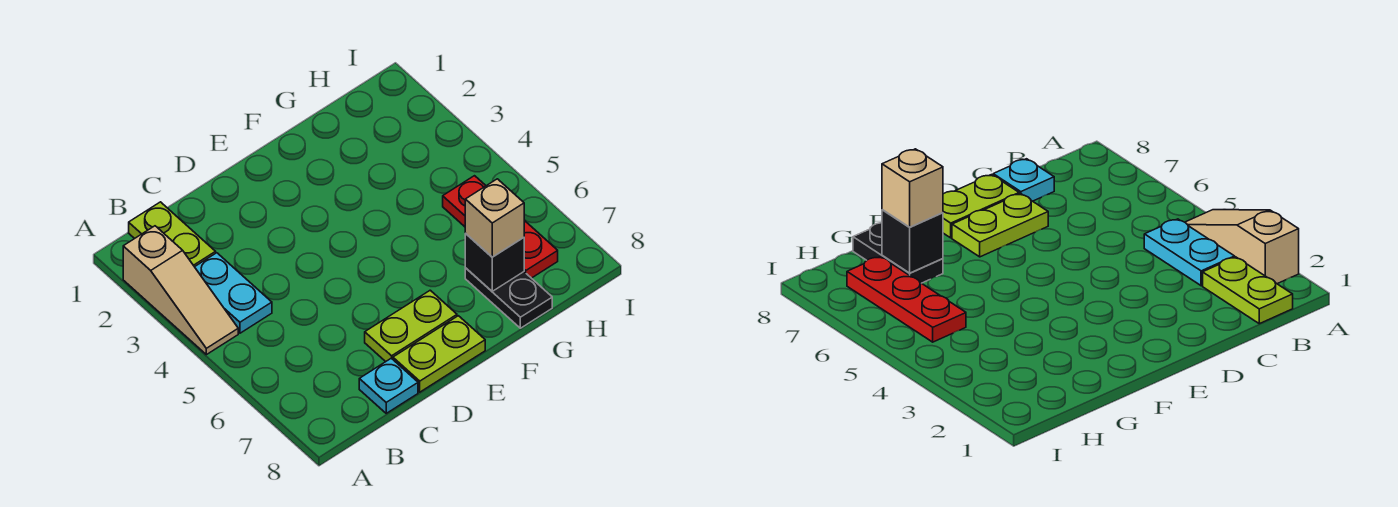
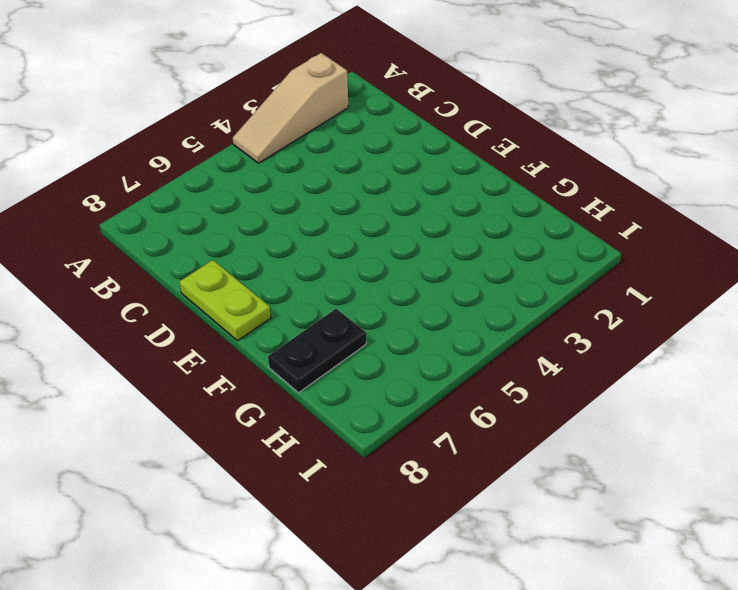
none -> lime 1x2 plate [129,202,216,267]
none -> cyan 1x2 plate [195,253,272,333]

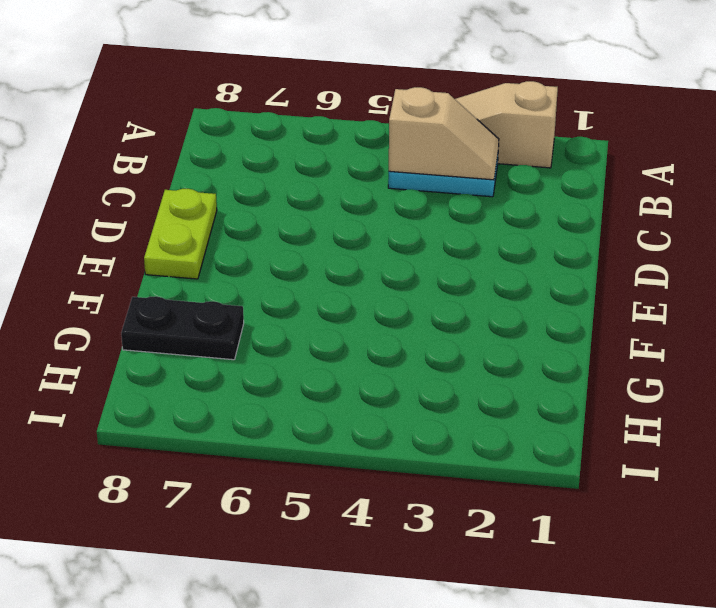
tan 1x2 slope [389,87,499,180] -> none
none -> lime 1x2 plate [129,202,216,267]
none -> cyan 1x1 plate [359,358,418,413]

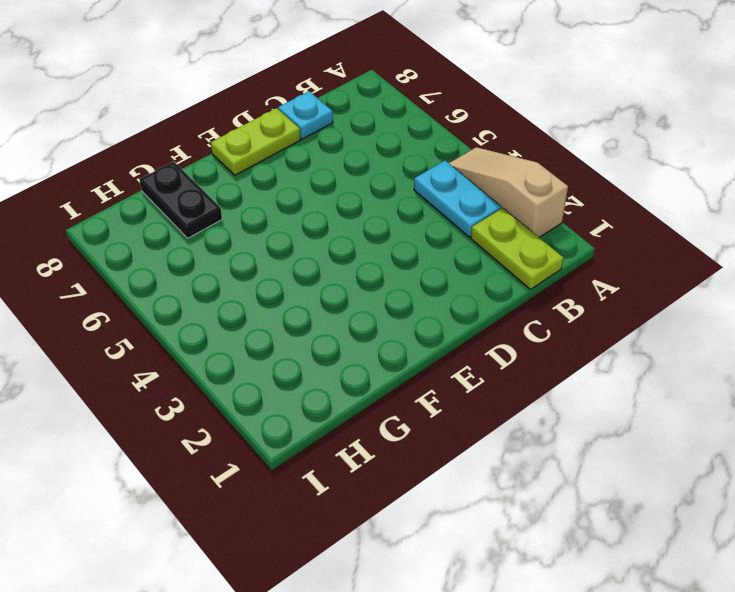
none -> lime 1x2 plate [365,290,457,362]
none -> red 1x3 plate [443,176,558,278]

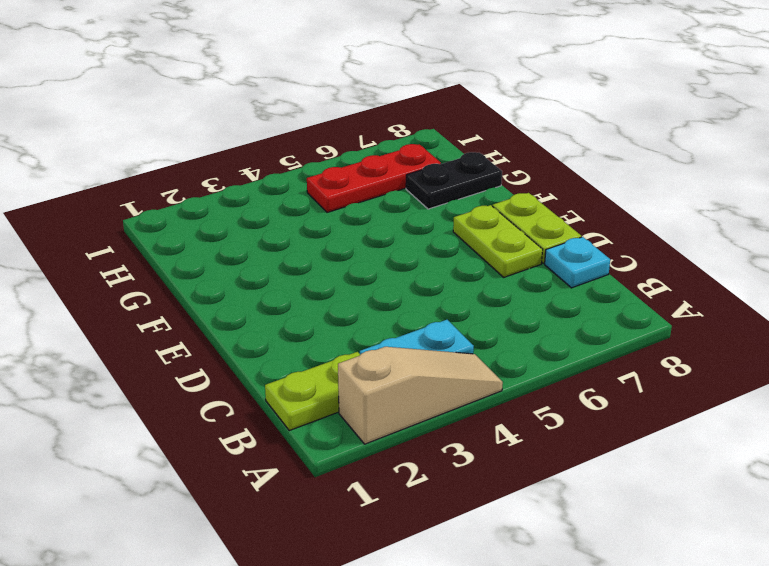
none -> black 1x1 brick [465,234,524,291]
none -> tan 1x1 brick [465,179,524,257]

